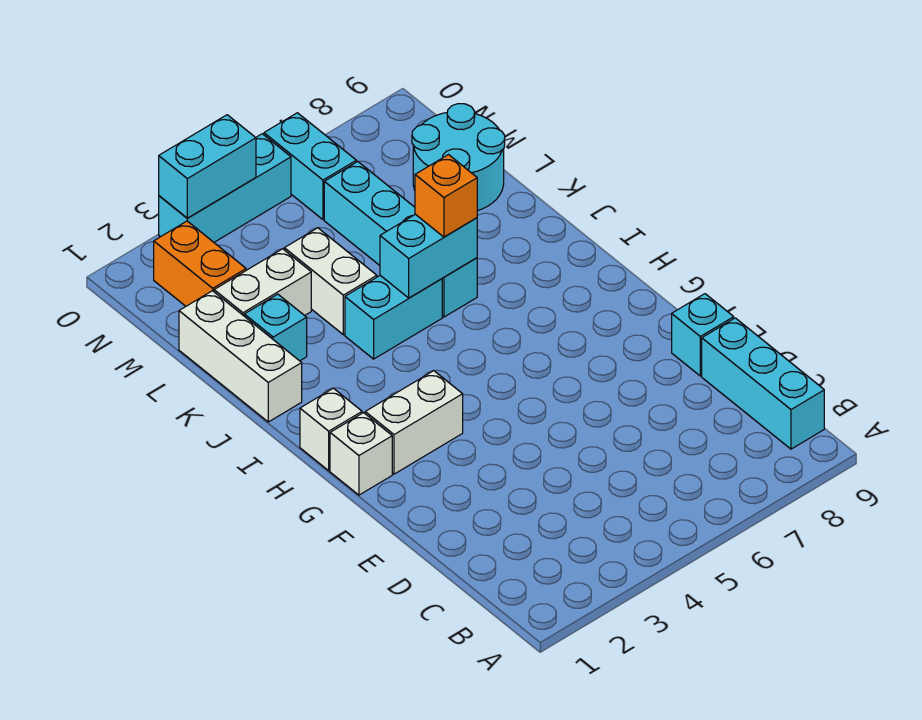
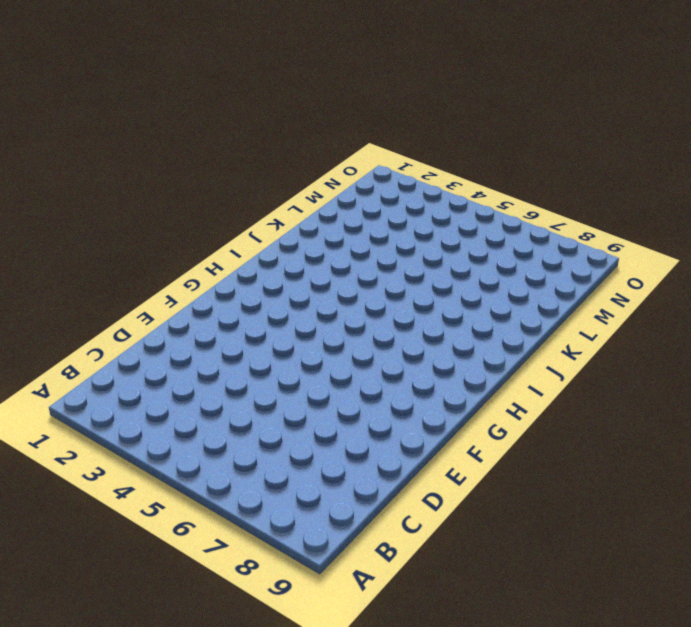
none -> cyan 1x3 brick [702,318,824,449]
none -> cyan 1x1 brick [672,294,734,376]
none -> white 1x1 brick [330,413,392,495]

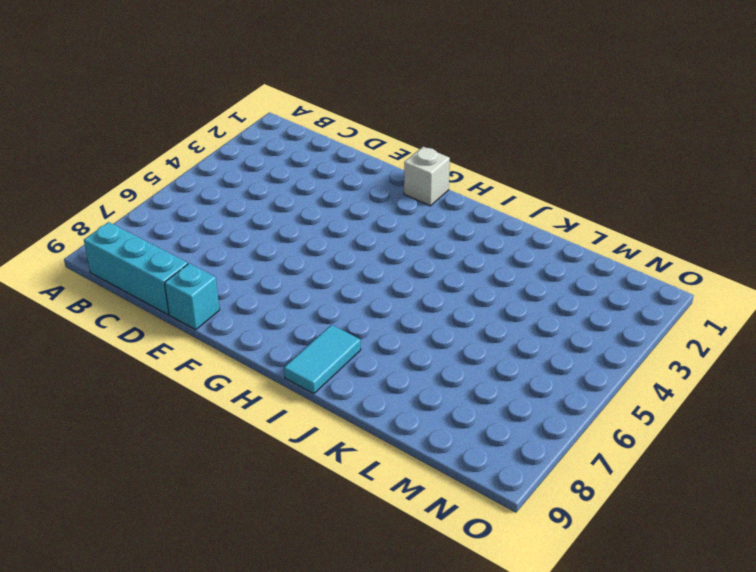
cyan 1x2 tile [284,325,361,394] -> none
none -> white 1x2 brick [365,371,463,474]
none -> white 1x1 brick [300,388,362,471]
none -> white 1x3 brick [179,291,302,422]

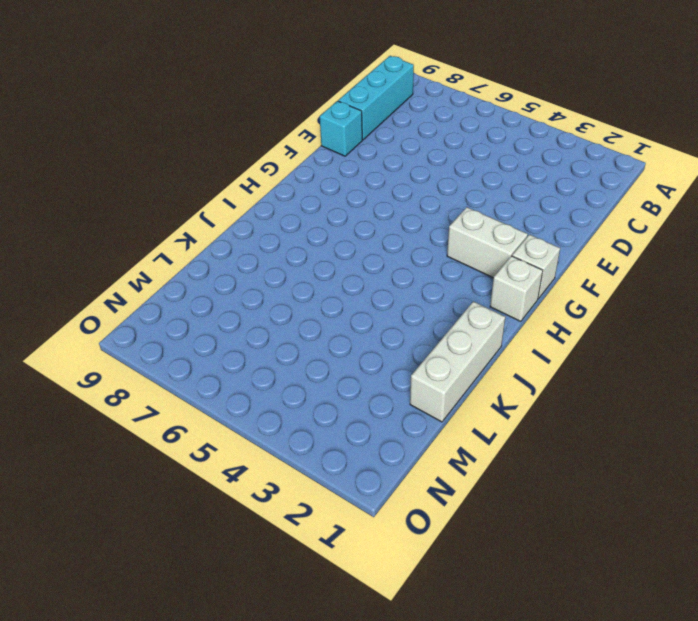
none -> cyan 1x2 brick [345,276,442,359]
none -> cyan 1x4 brick [324,161,477,317]
none -> cyan 1x1 brick [244,294,307,361]

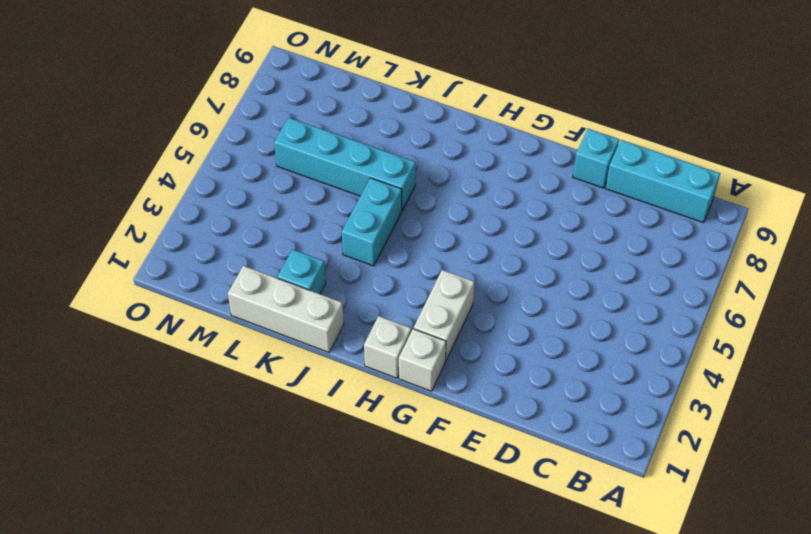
none -> white 1x2 brick [284,228,377,335]
none -> white 1x2 brick [214,249,311,316]
none -> cyan 2x2 round brick [412,104,505,211]

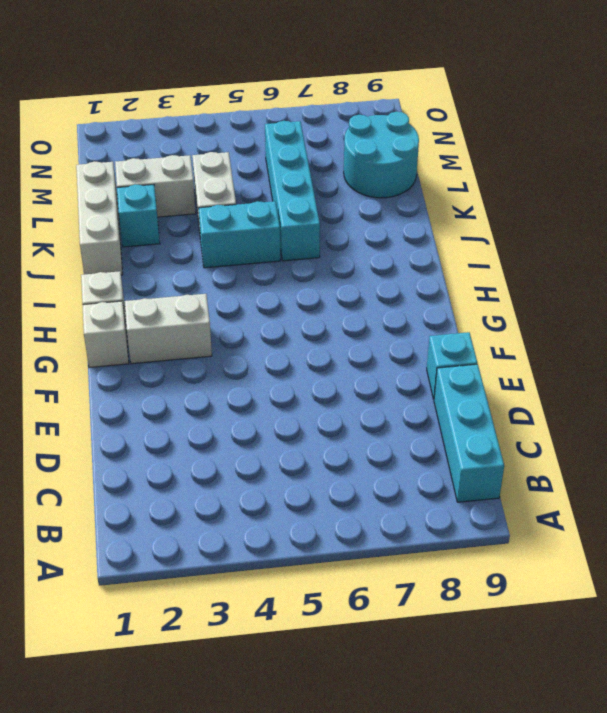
none -> orange 1x2 brick [154,221,246,306]
none -> cyan 1x2 brick [264,113,356,220]
none -> cyan 1x3 brick [159,134,291,242]

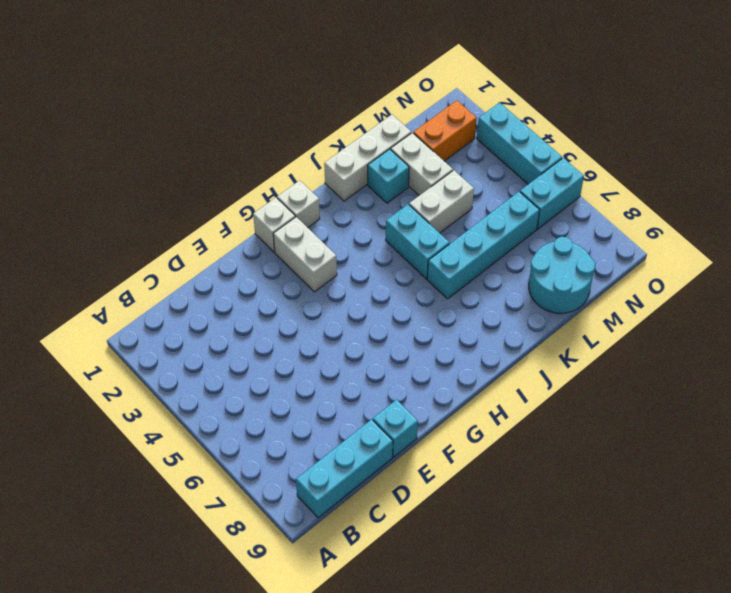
none -> cyan 1x2 brick [380,214,477,298]
none -> cyan 1x2 brick [159,115,256,218]
none -> orange 1x1 brick [415,155,477,237]

